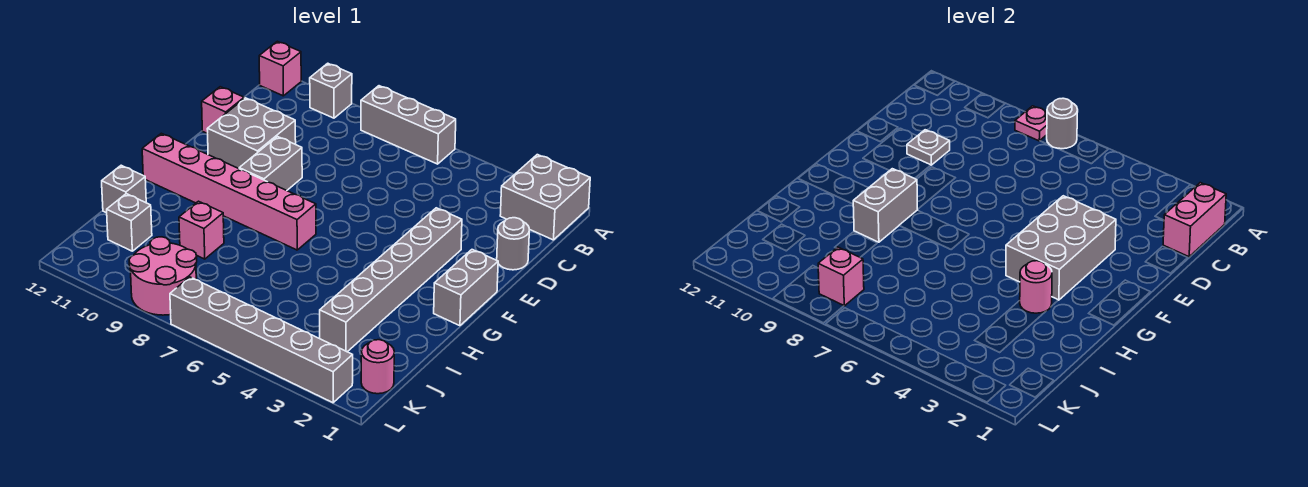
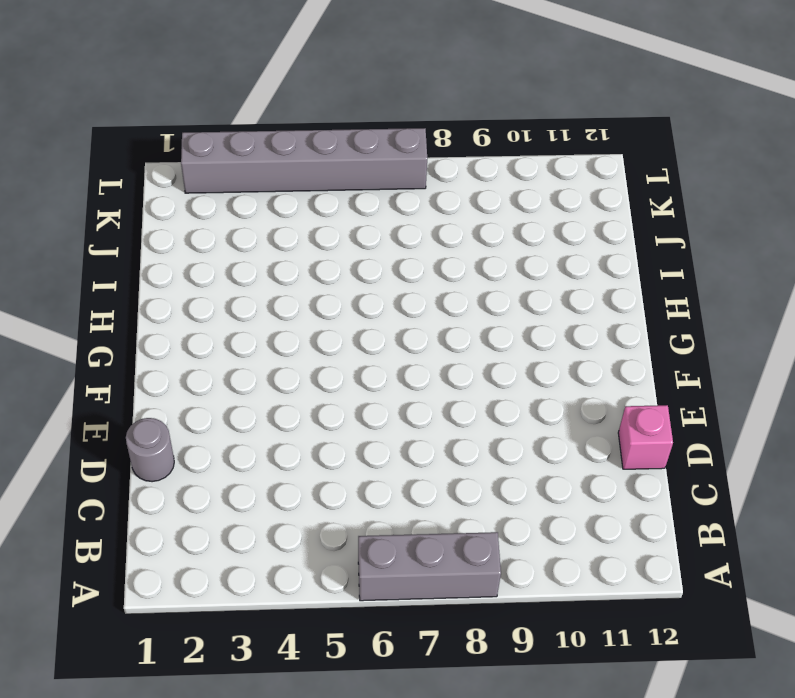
none -> grey 2x2 brick [500,155,590,240]
none -> grey 1x1 brick [310,63,352,118]
none -> pink 1x1 brick [259,41,301,96]

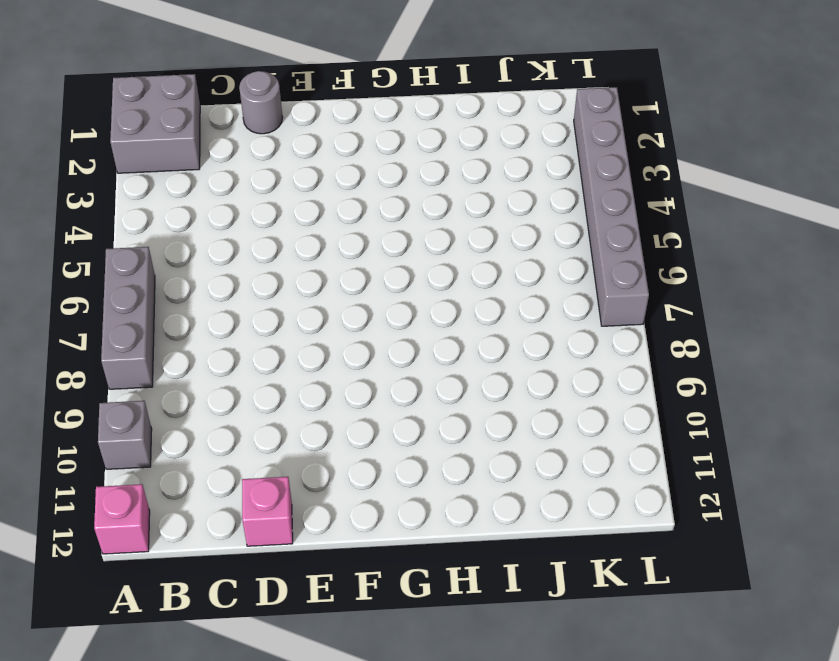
none -> grey 2x2 brick [207,98,296,169]
none -> grey 1x6 brick [320,208,462,352]
none -> grey 1x2 brick [239,137,302,190]

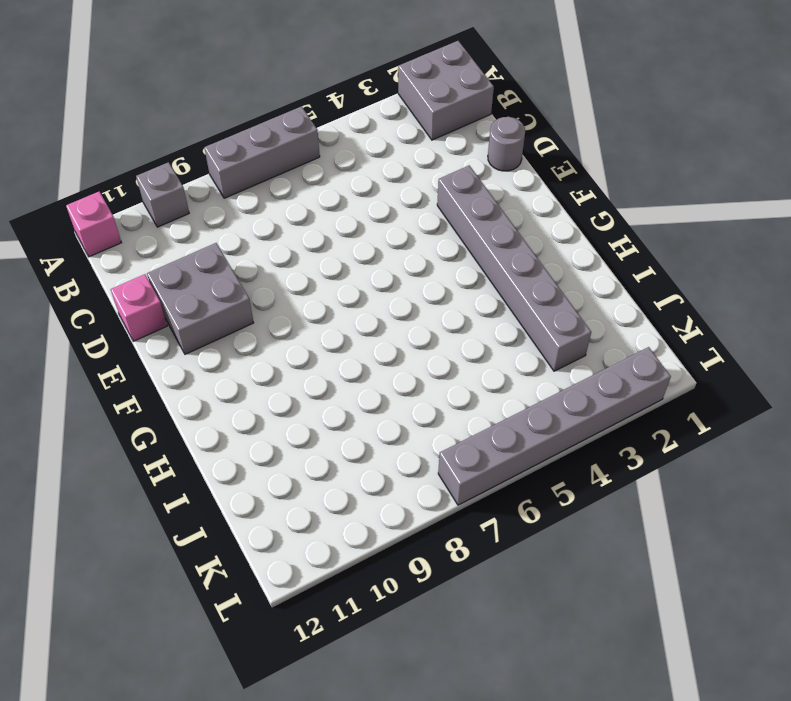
none -> grey 1x2 brick [239,137,302,190]
none -> grey 1x2 brick [434,250,498,326]
none -> pink 1x6 brick [142,133,316,250]

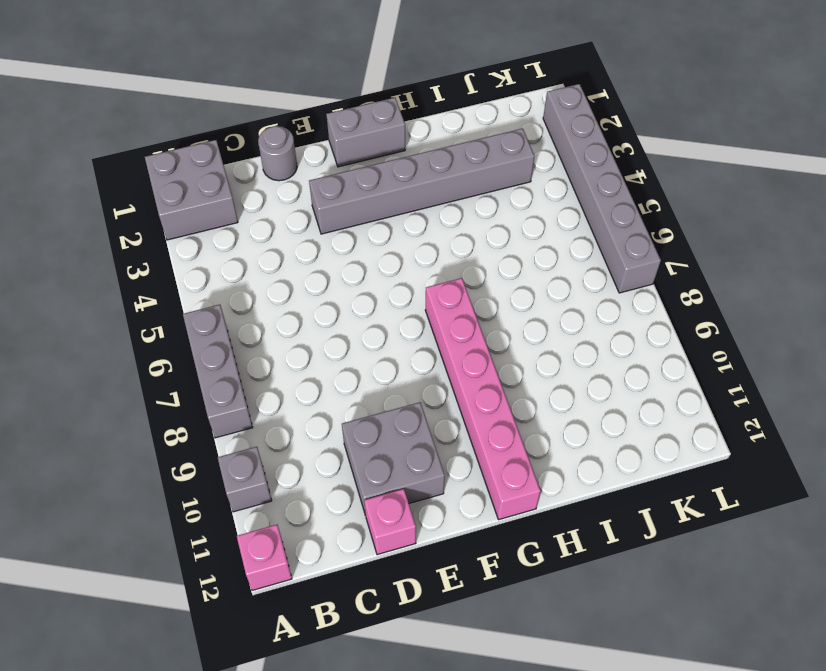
none -> grey 1x2 brick [239,137,302,190]
none -> pink 1x1 brick [179,201,224,259]
none -> grey 1x1 brick [102,165,146,213]

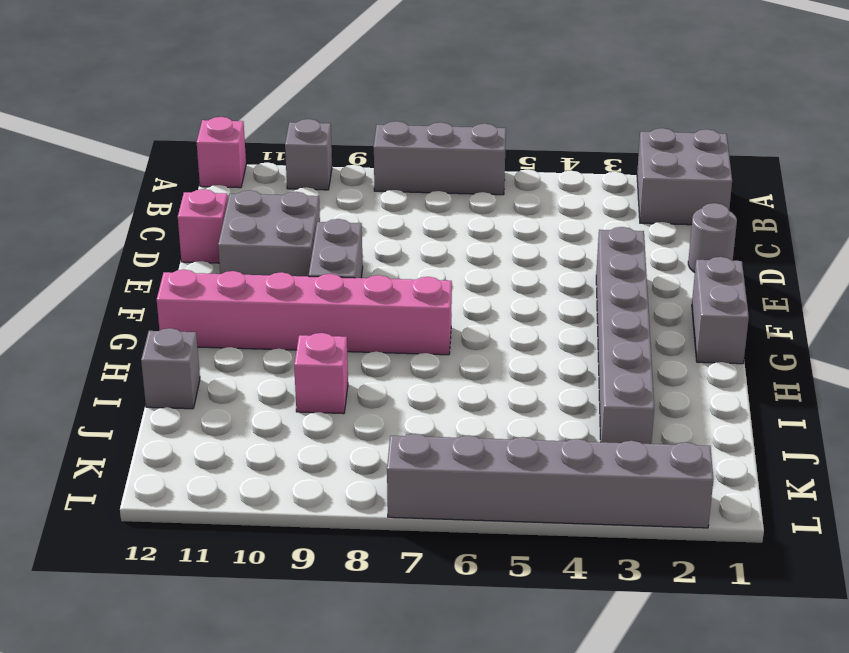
none -> grey 1x1 brick [107,194,152,251]
none -> pink 1x1 round brick [361,340,394,394]
none -> pink 2x2 round brick [129,237,197,315]

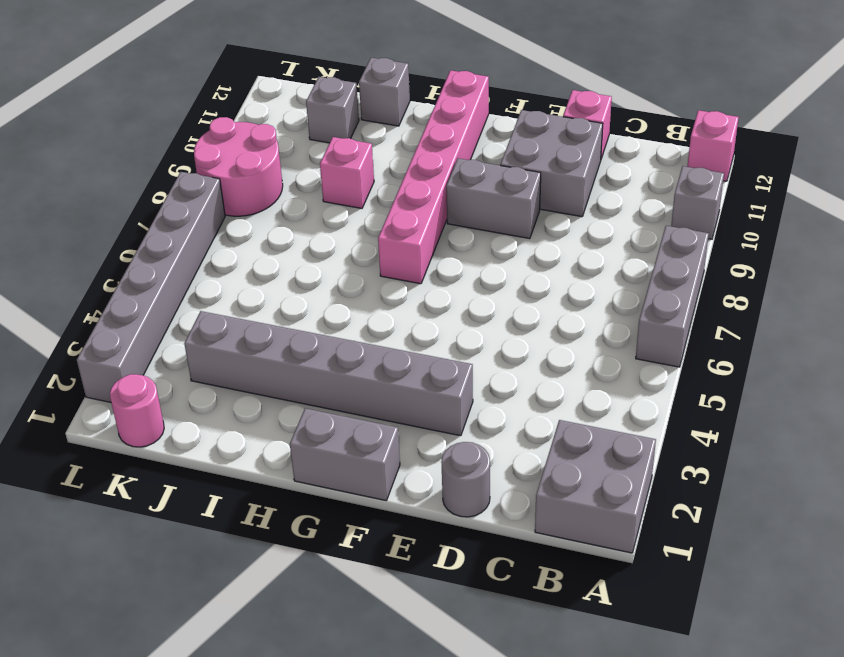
none -> grey 1x1 round brick [1047,98,1078,149]
none -> pink 1x1 plate [1015,106,1047,141]
none -> pink 1x2 brick [1163,183,1226,257]

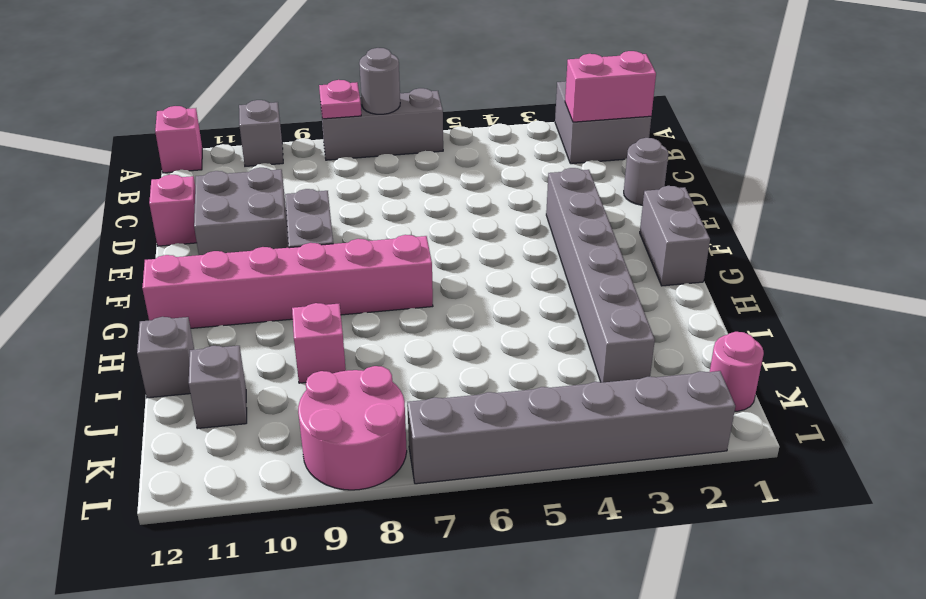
pink 1x2 brick [565,51,656,122] -> pink 1x2 brick turned to [1163,183,1226,257]
none -> grey 1x1 plate [907,130,950,165]
none -> grey 2x3 brick [1006,196,1116,300]
none -> grey 1x2 brick [853,169,918,242]

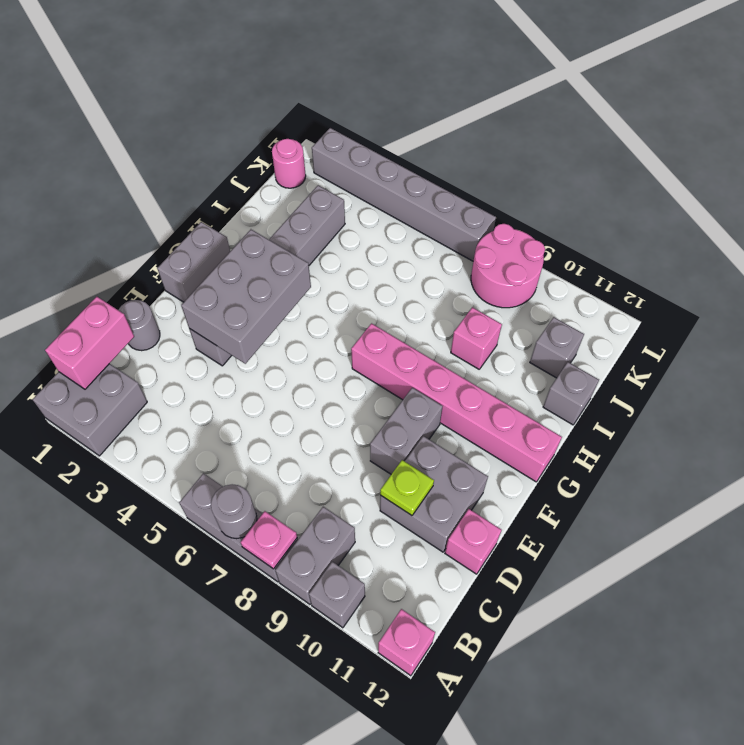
grey 1x2 brick [275,507,355,604] -> grey 1x2 brick moved to [853,169,918,242]
lime 1x1 plate [380,460,434,515] -> grey 1x1 plate [907,130,950,165]
none -> pink 1x1 round brick [1020,261,1052,313]
none -> pink 1x1 brick [818,247,864,306]

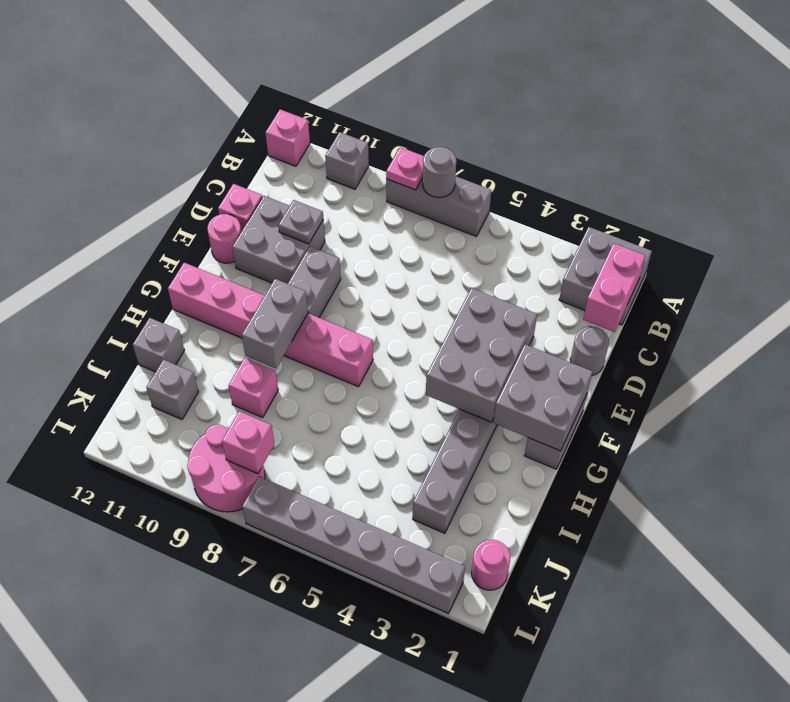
pink 1x1 round brick [208,214,241,263] -> pink 1x1 round brick moved to [1020,261,1052,313]
grey 2x2 brick [493,344,592,451] -> none

